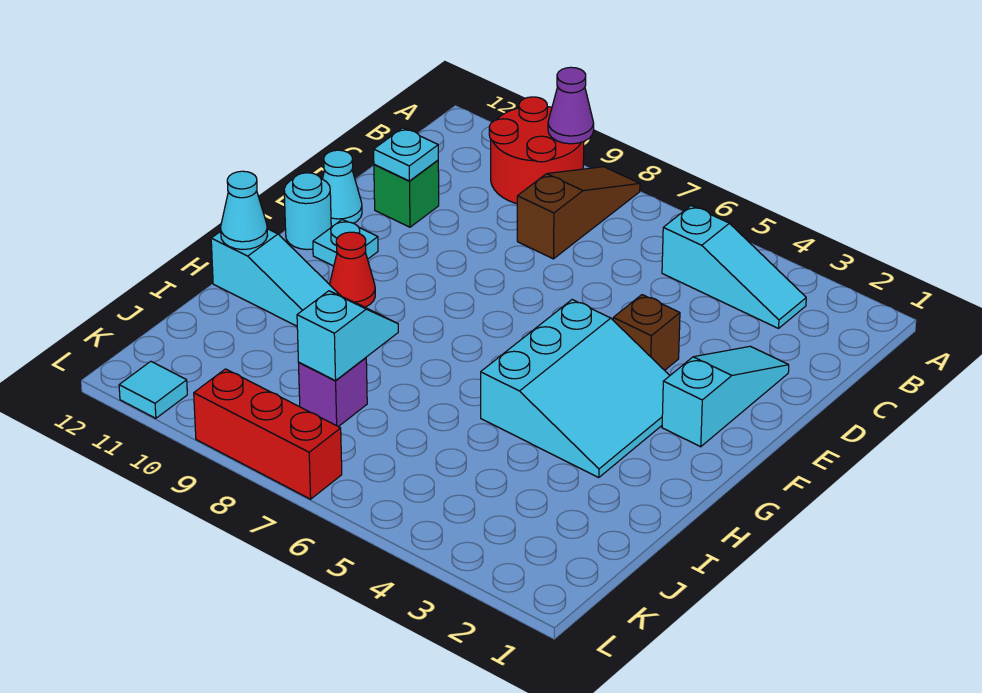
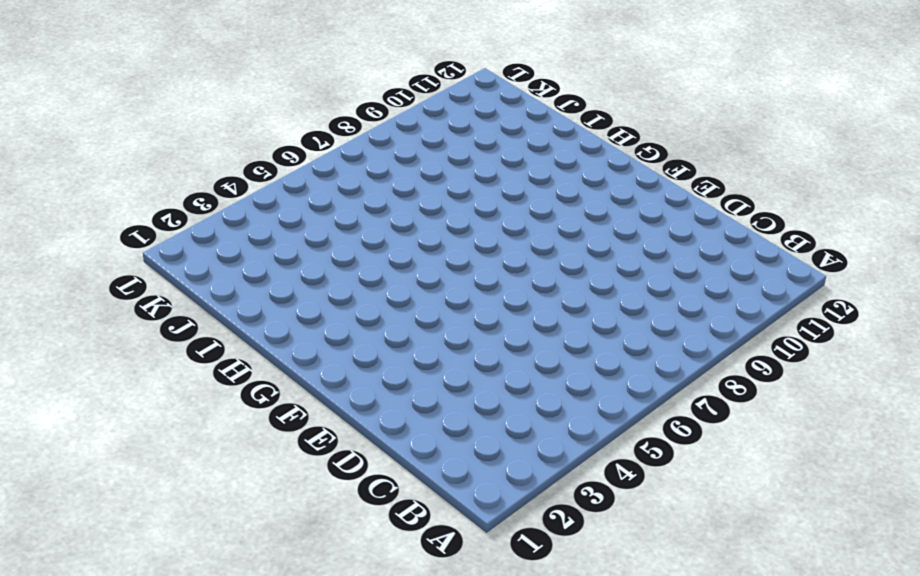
none -> brown 1x3 slope [517,167,640,259]
none -> red 2x2 round brick [489,97,584,204]
none -> cyan 1x3 slope [662,206,806,328]

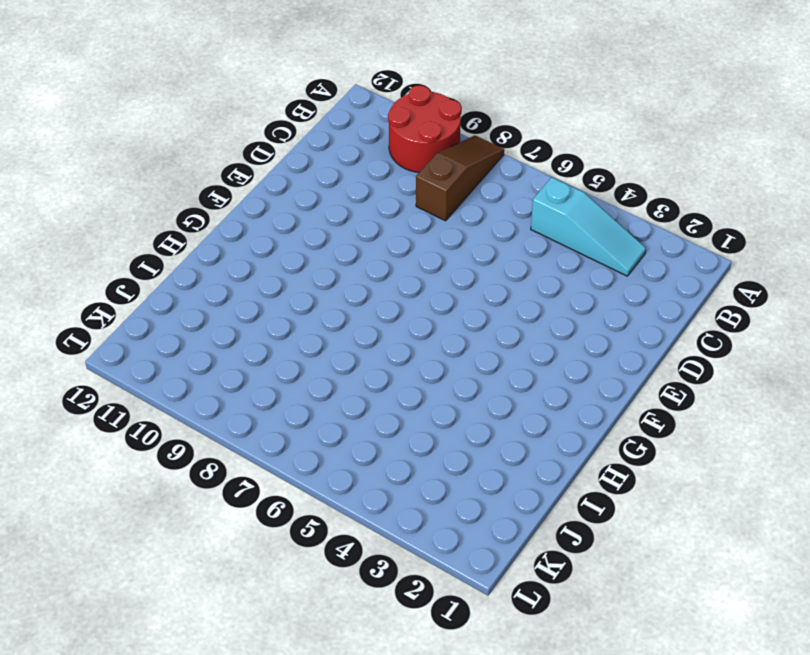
none -> cyan 1x3 slope [662,346,789,447]
none -> green 1x1 brick [374,160,439,227]
none -> brown 1x1 brick [613,295,680,370]

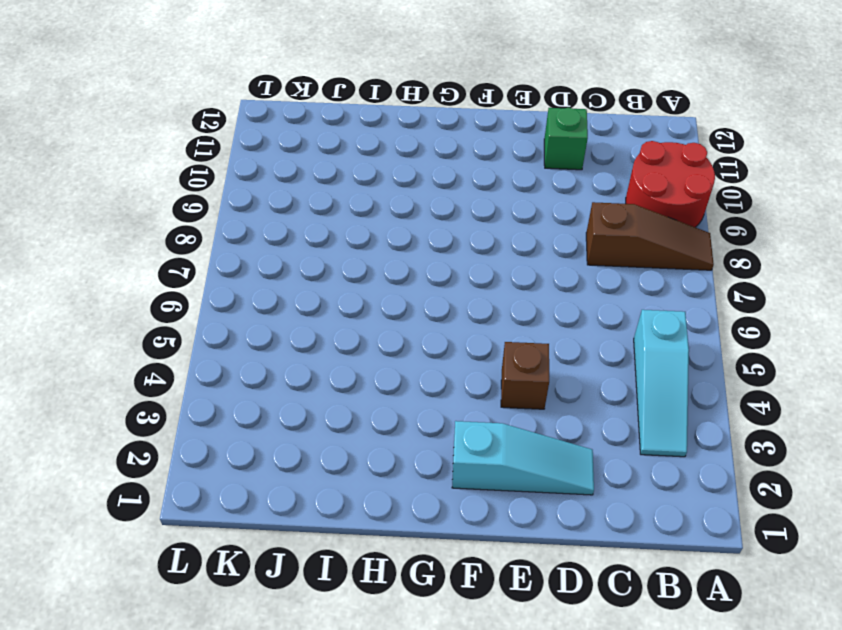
none -> cyan 1x1 cone [323,150,362,226]
none -> cyan 3x3 slope [481,300,670,477]
none -> cyan 1x1 plate [313,219,378,266]

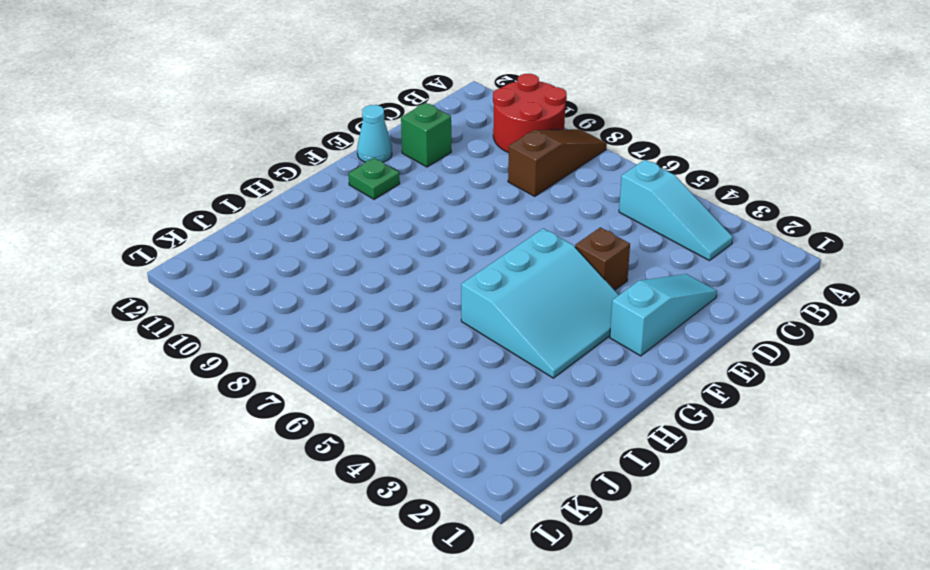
green 1x1 plate [349,158,400,199] -> cyan 1x1 plate [313,219,378,266]
none -> cyan 1x1 round brick [284,173,331,250]
none -> red 1x1 cone [329,232,375,307]
none -> cyan 1x3 slope [211,229,341,326]

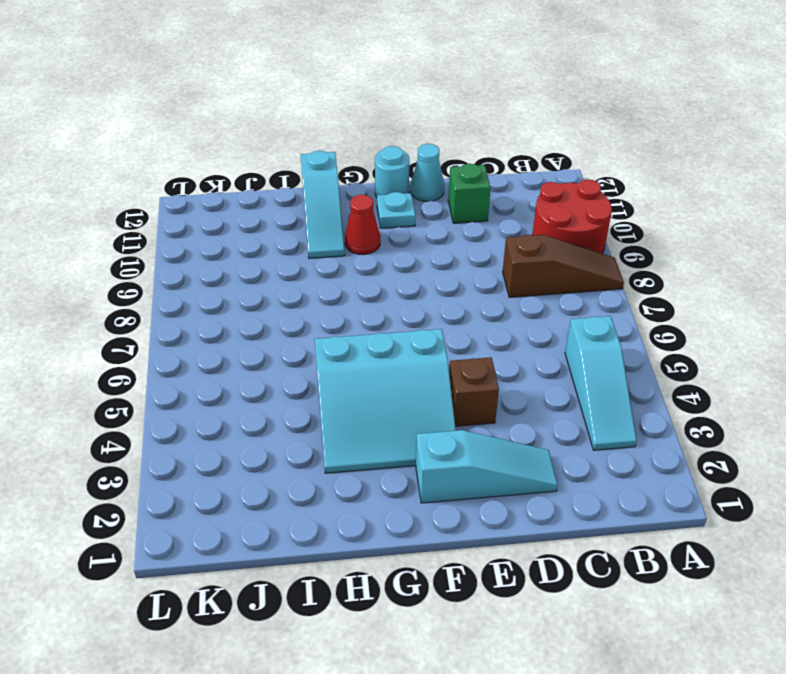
none -> purple 1x1 brick [299,358,367,427]
none -> red 1x3 brick [194,369,342,499]
none -> cyan 1x1 tile [119,361,187,418]

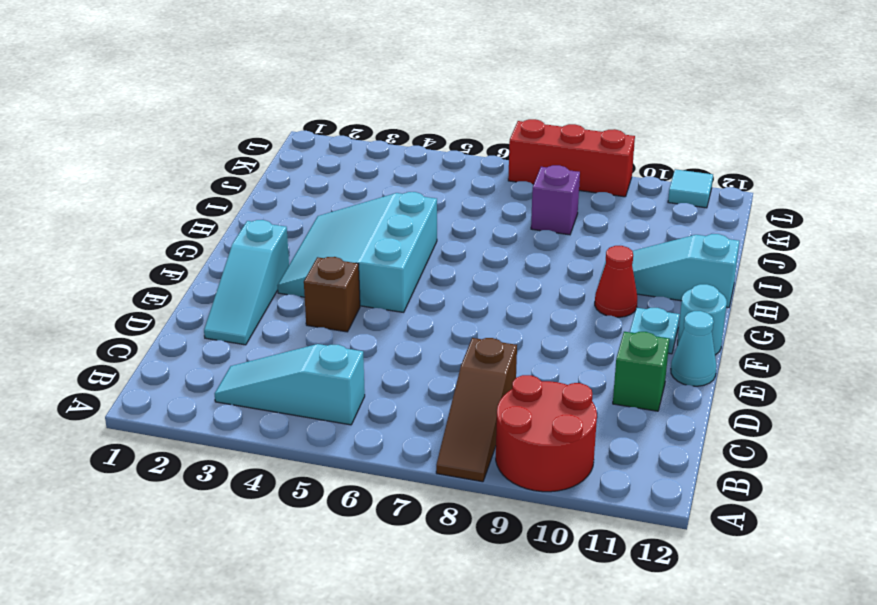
none -> purple 1x1 cone [548,67,594,144]
none -> cyan 1x1 plate [374,128,438,181]
none -> cyan 1x1 cone [221,171,268,250]

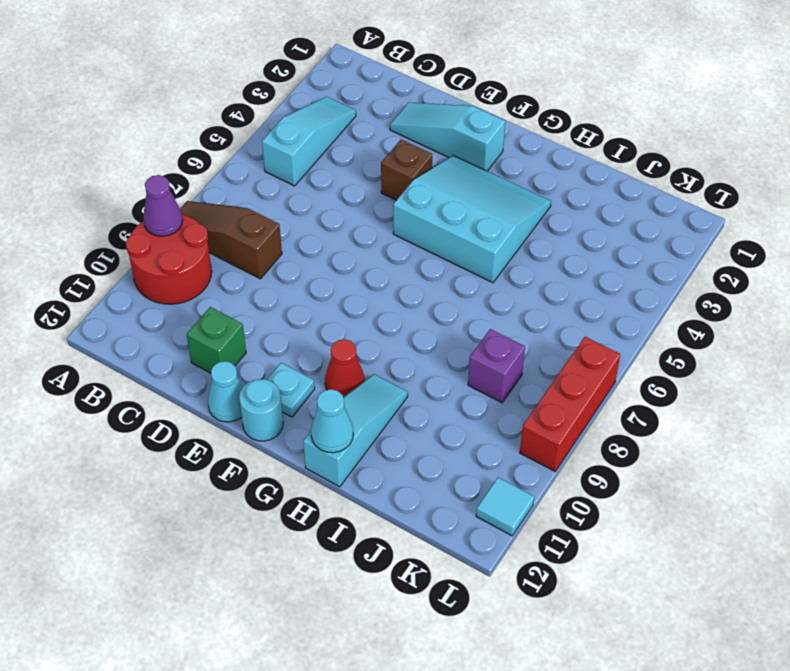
none -> cyan 1x1 plate [374,128,438,181]
none -> cyan 1x2 slope [297,291,398,381]

